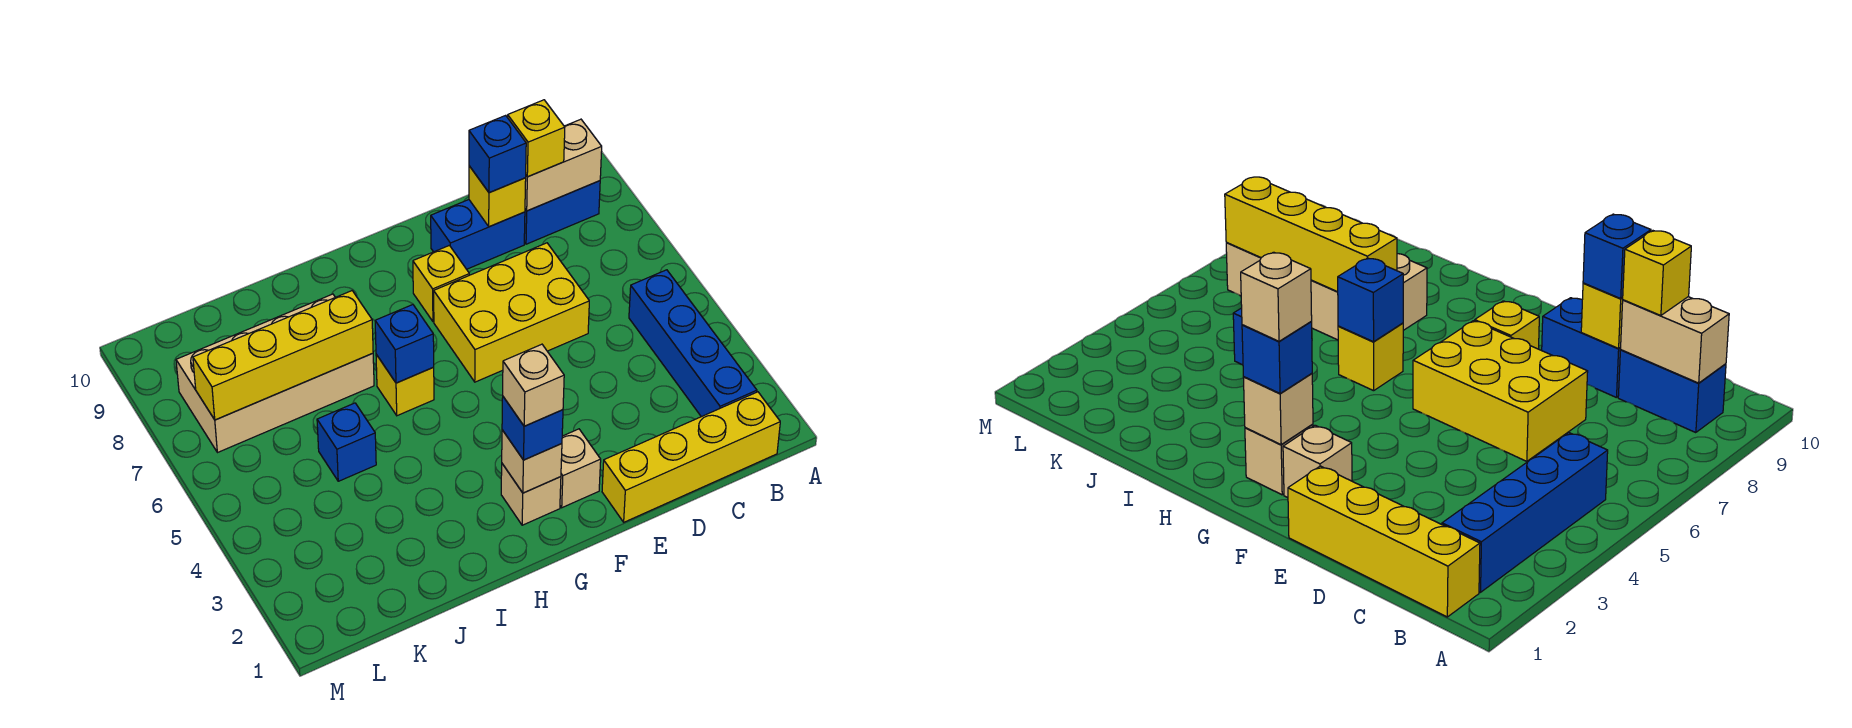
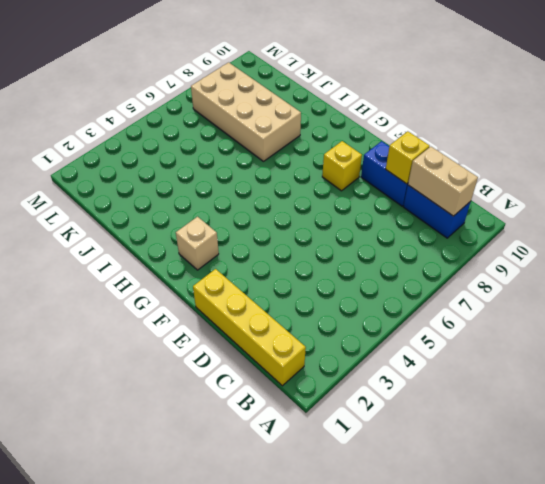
none -> blue 1x4 brick [629,270,757,417]
none -> yellow 2x3 brick [434,243,589,382]
none -> tan 1x1 brick [560,429,601,508]

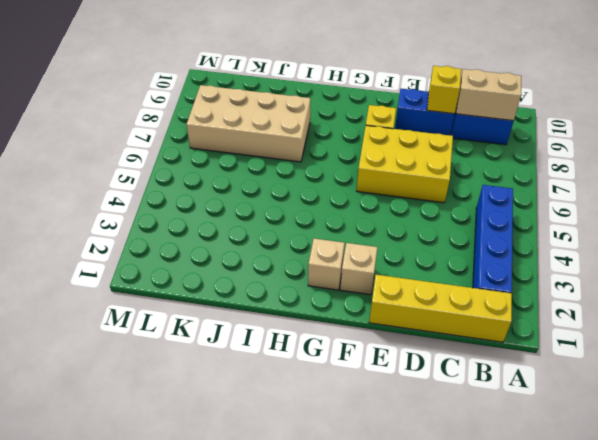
none -> yellow 1x1 brick [376,354,434,416]
none -> blue 1x1 brick [317,403,376,481]
none -> tan 1x1 brick [502,430,562,493]

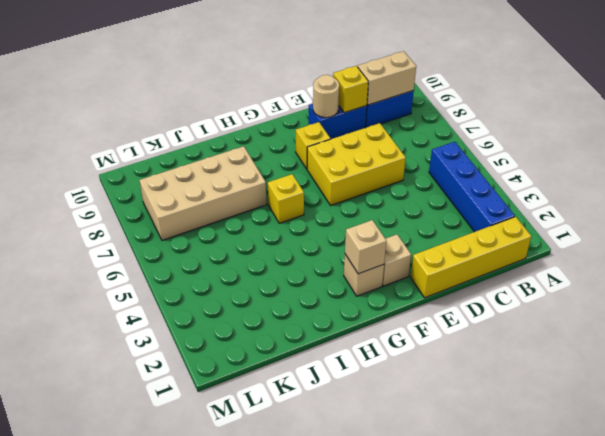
tan 1x1 round brick [313,75,339,118] -> none
none -> blue 1x1 brick [317,403,376,481]
none -> blue 1x1 brick [375,305,434,383]
none -> yellow 1x4 brick [193,291,373,420]

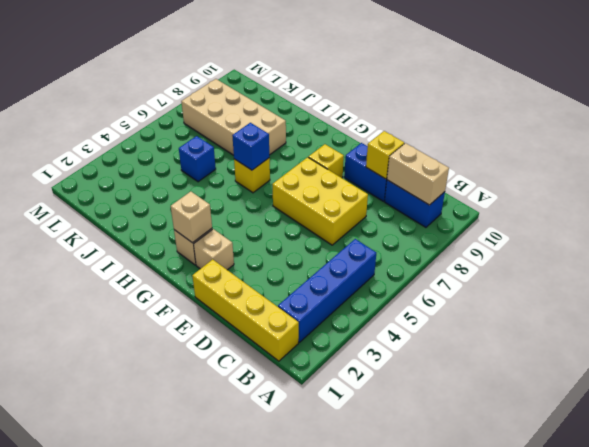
none -> yellow 1x4 brick [193,291,373,420]
none -> yellow 1x1 brick [508,100,565,177]
none -> blue 1x1 brick [469,115,526,193]

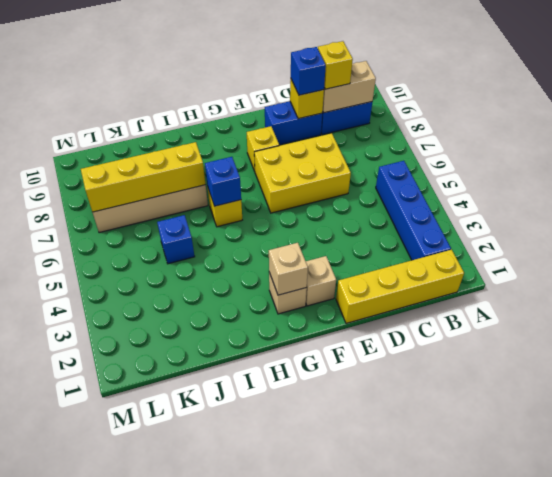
none -> blue 1x1 brick [502,397,563,460]
none -> tan 1x1 brick [503,344,564,426]

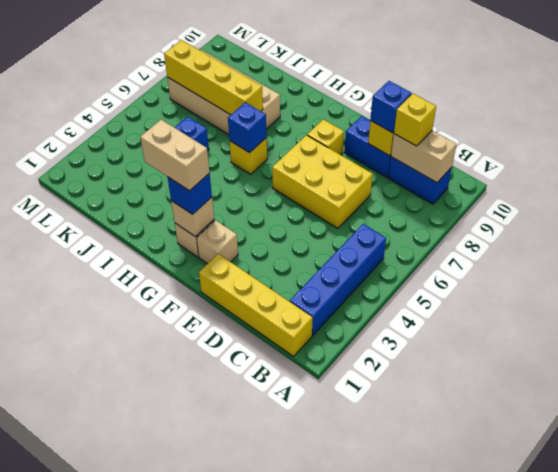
tan 1x2 brick [140,120,210,191] -> tan 1x1 brick [503,344,564,426]

